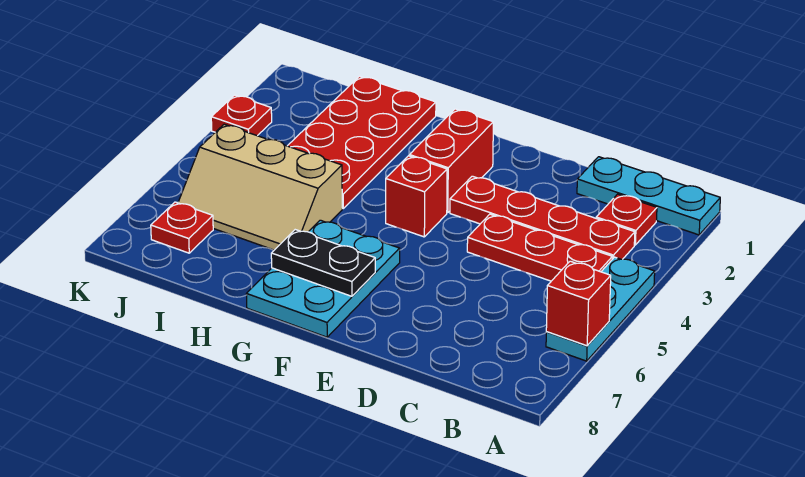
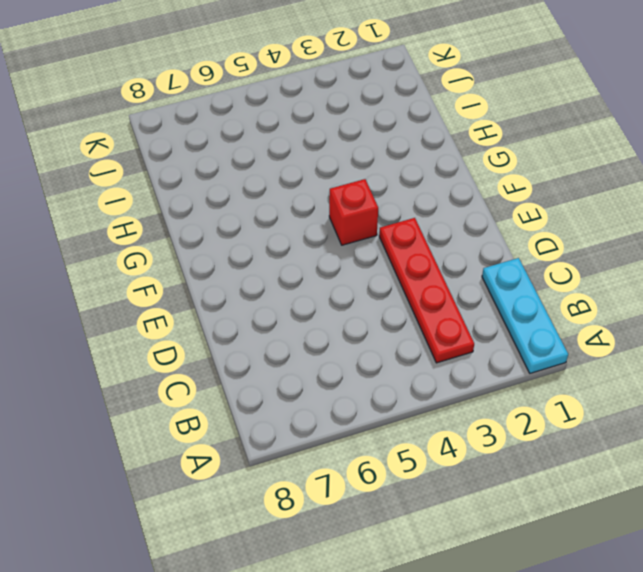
none -> cyan 1x3 plate [546,257,655,361]
none -> red 1x1 plate [596,194,657,245]
none -> red 1x3 plate [467,214,612,281]

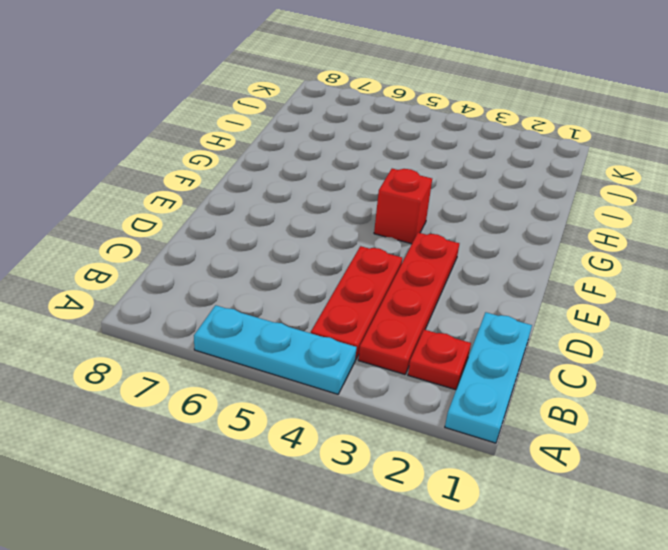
none -> red 1x2 brick [409,109,493,213]
none -> cyan 2x3 plate [247,220,400,337]
none -> red 2x4 plate [288,76,436,209]

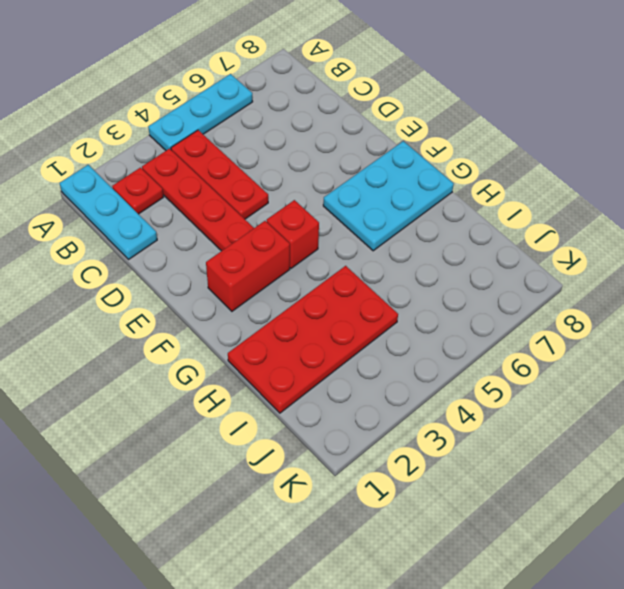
none -> tan 2x3 slope [178,124,342,250]
none -> red 1x1 plate [151,202,213,253]
none -> red 1x1 plate [211,95,272,136]

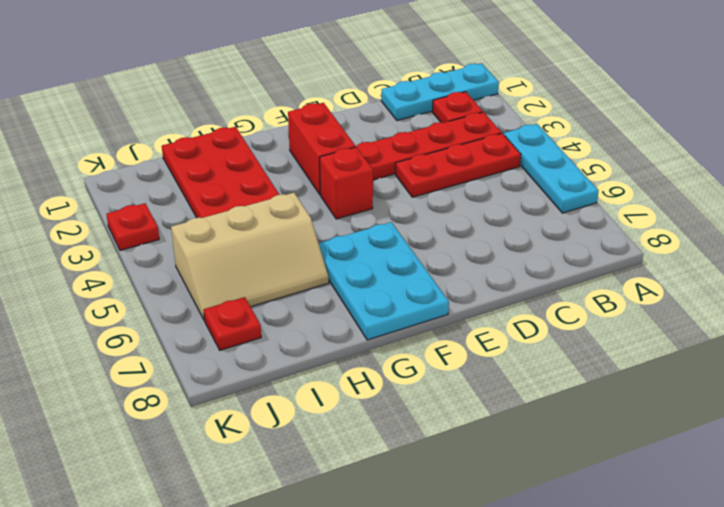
none -> red 1x1 brick [546,261,611,346]
none -> black 1x2 plate [271,230,375,296]

